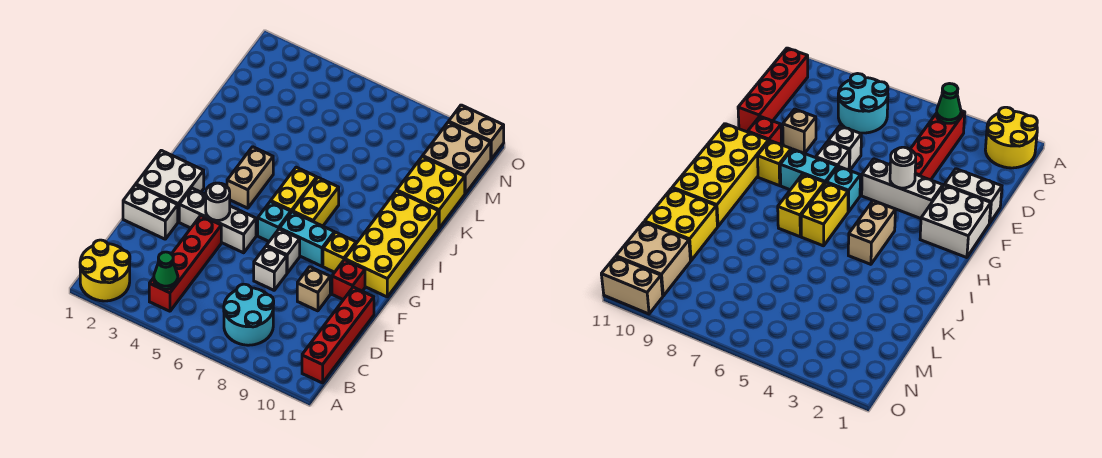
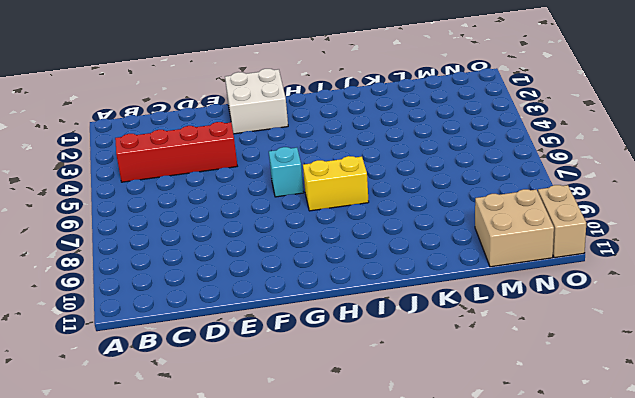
none -> yellow 2x2 round brick [80,240,130,301]
none -> cyan 2x2 round brick [224,284,274,345]
none -> red 1x4 brick [302,287,374,383]

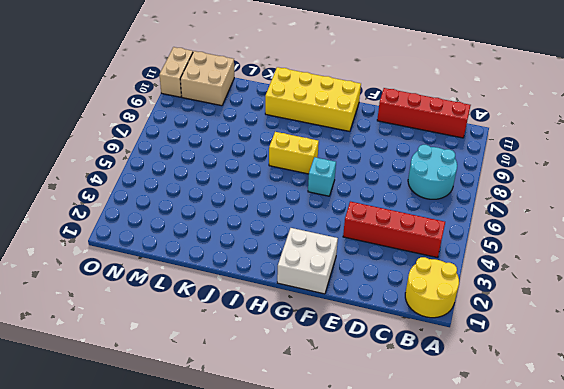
none -> white 1x2 brick [123,185,178,239]
none -> white 1x1 brick [254,246,287,290]
none -> tan 1x1 brick [297,267,330,311]

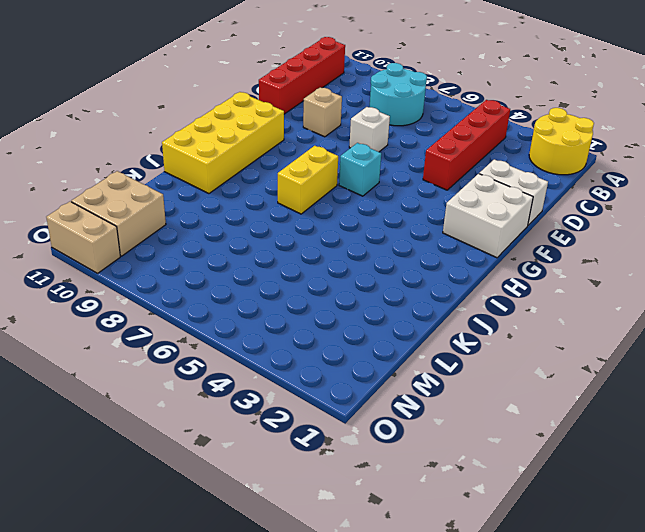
none -> white 1x3 brick [179,188,256,253]
none -> white 1x1 brick [267,229,300,273]
none -> red 1x1 brick [332,260,365,300]

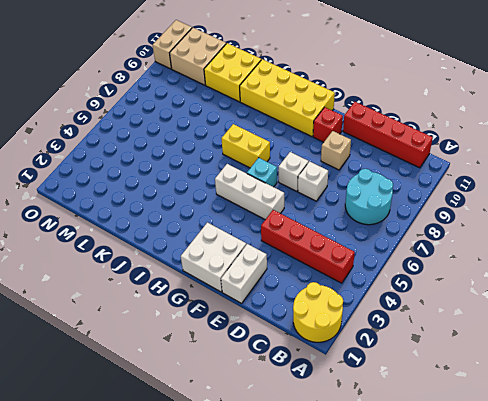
white 1x3 brick [215,164,284,220] -> white 1x3 brick turned to [179,188,256,253]
none -> cyan 1x2 brick [280,212,334,266]
none -> yellow 1x1 brick [323,232,356,272]
none -> tan 1x2 brick [227,147,273,208]

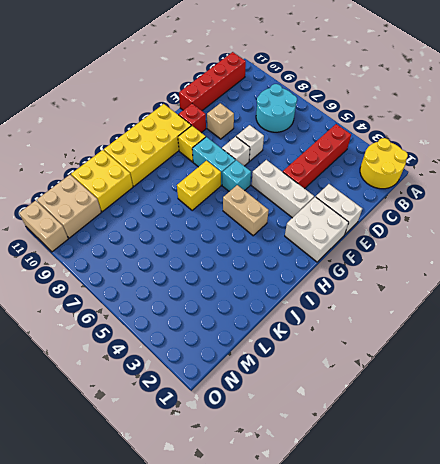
tan 1x2 brick [223,185,269,236] -> tan 1x2 brick turned to [227,147,273,208]
none -> yellow 1x2 brick [271,167,317,212]
none -> green 1x1 cone [154,252,178,289]
none -> white 1x1 round brick [206,183,230,220]

